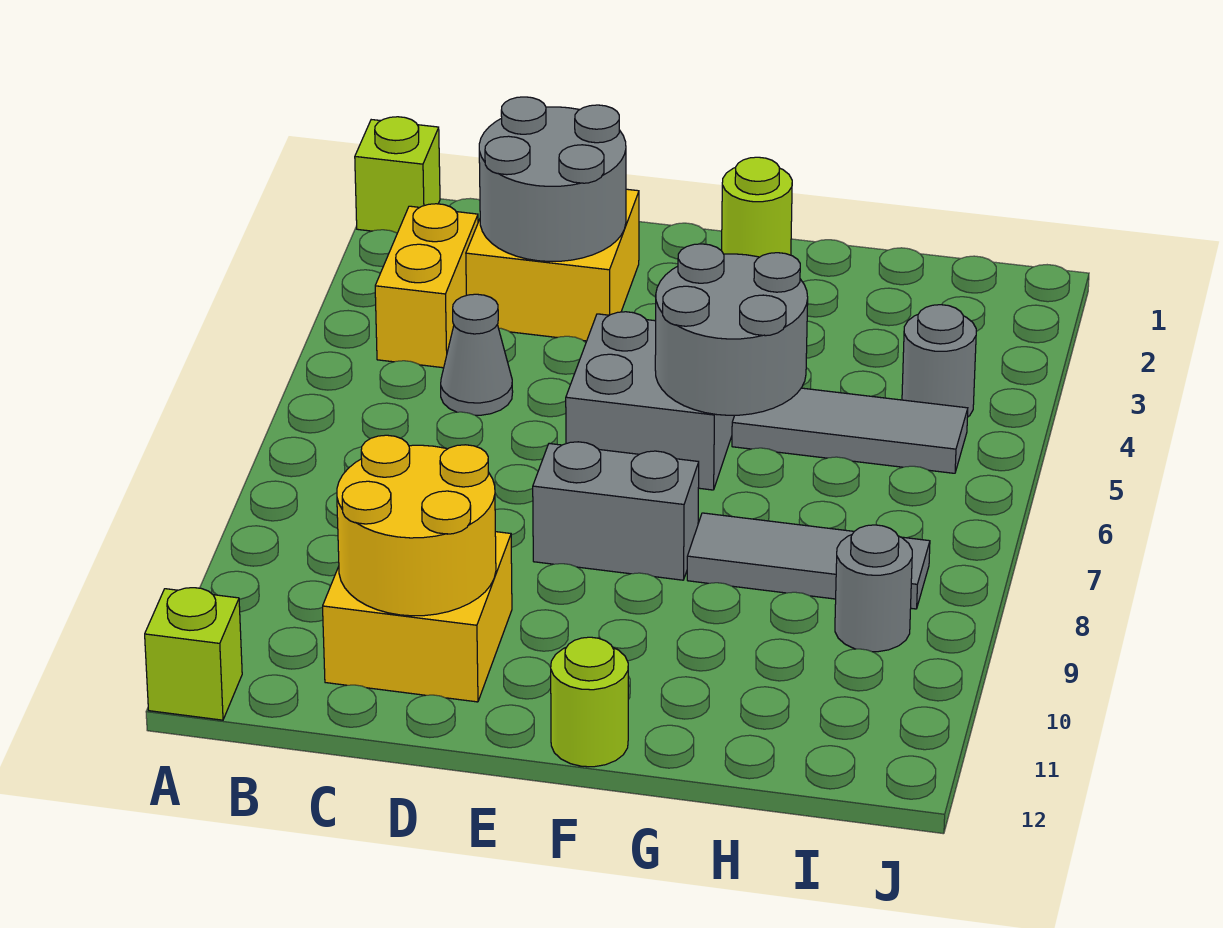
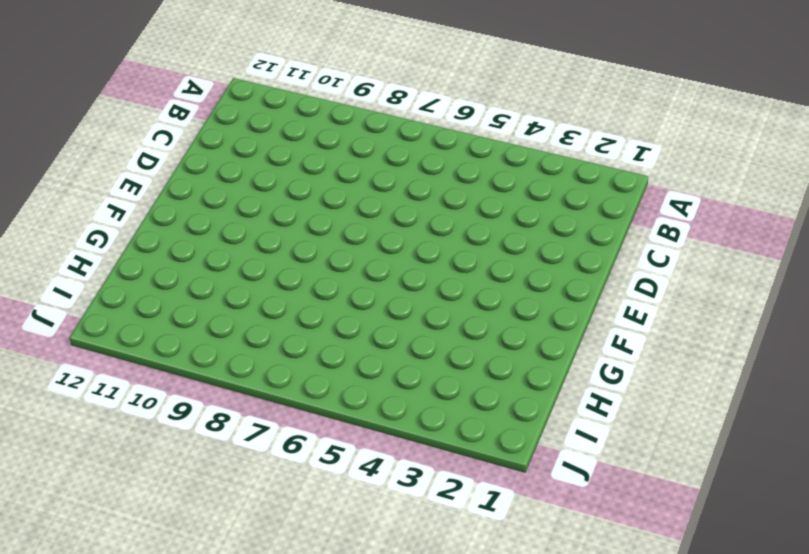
none -> lime 1x1 brick [355,117,440,233]
none -> lime 1x1 brick [145,588,242,720]
none -> yellow 1x2 brick [375,204,478,368]

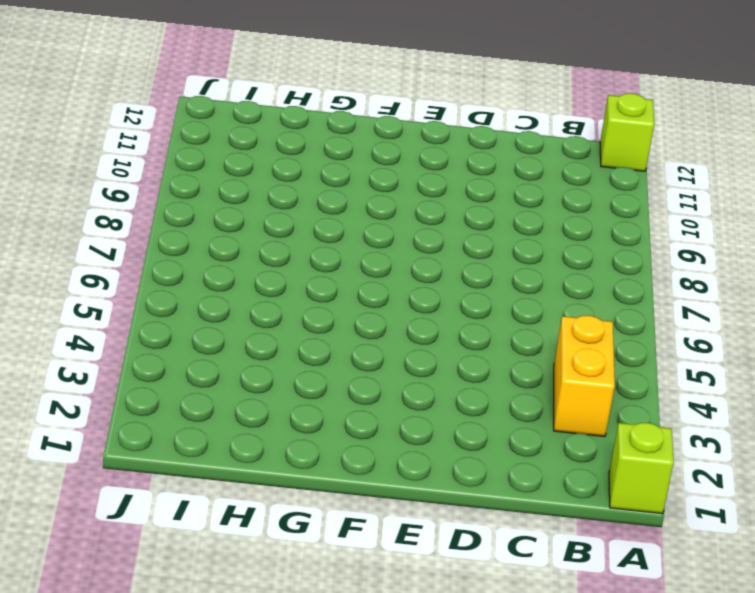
none -> yellow 2x2 brick [466,189,639,341]
none -> grey 1x1 cone [441,294,513,415]
none -> yellow 2x2 brick [323,532,512,702]

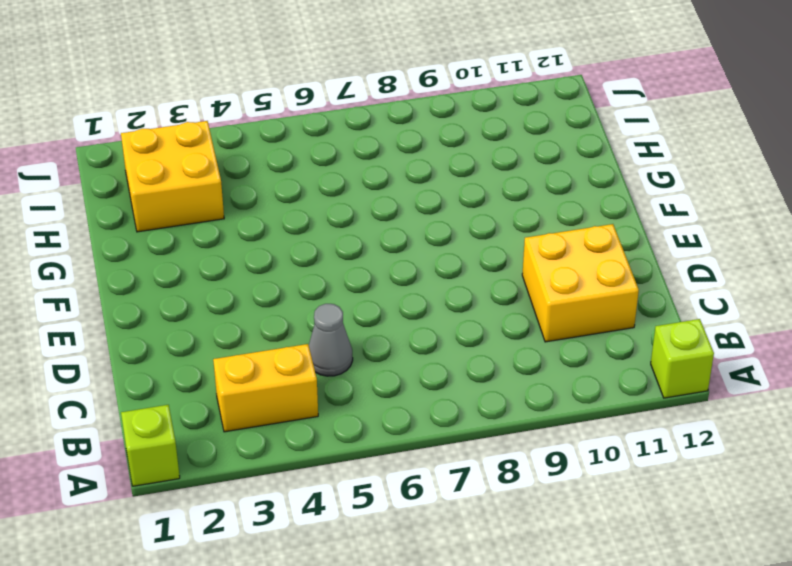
yellow 2x2 brick [121,121,224,232] -> yellow 2x2 brick moved to [466,189,639,341]
none -> grey 2x2 brick [566,312,735,490]
none -> grey 1x2 brick [533,442,699,580]
none -> lime 1x1 round brick [722,157,792,257]

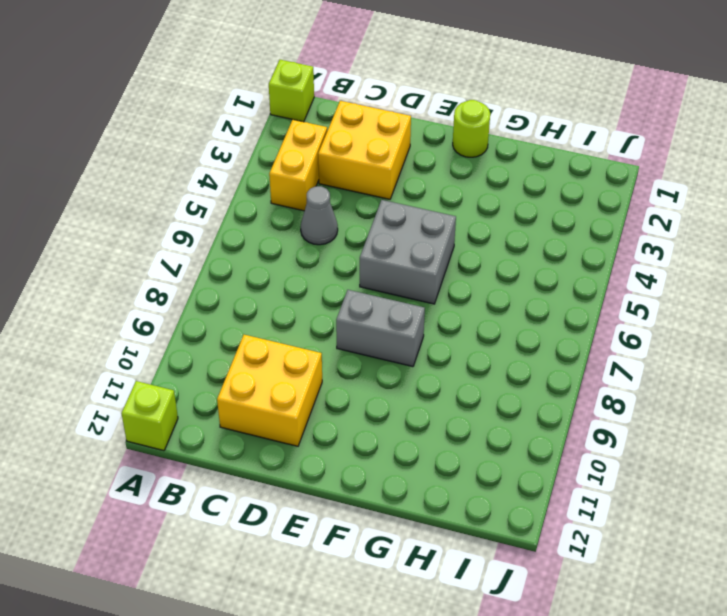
none -> lime 1x1 round brick [551,637,628,767]
none -> grey 1x3 tile [732,388,968,473]
none -> grey 1x3 tile [687,513,930,609]

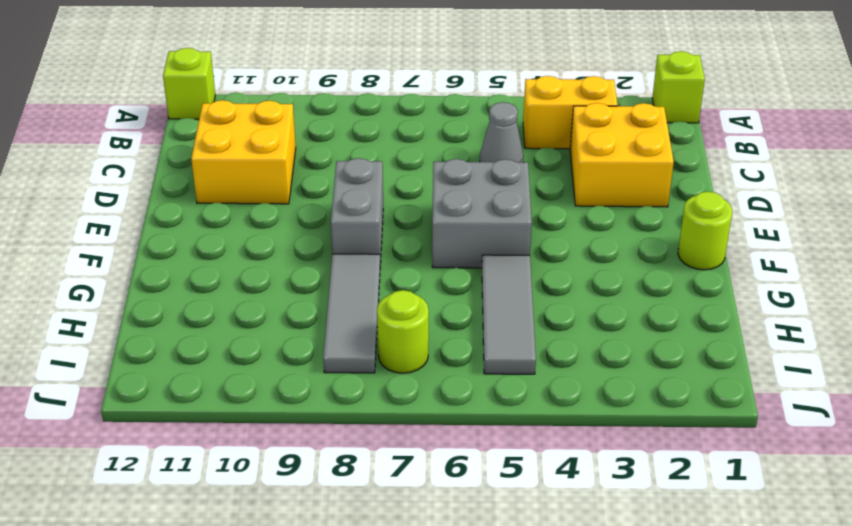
lime 1x1 round brick [377,290,429,373] -> lime 1x1 round brick moved to [551,637,628,767]
none -> grey 1x1 round brick [902,305,976,417]
none -> grey 1x1 round brick [835,525,912,652]
none -> grey 2x2 round brick [479,97,626,261]

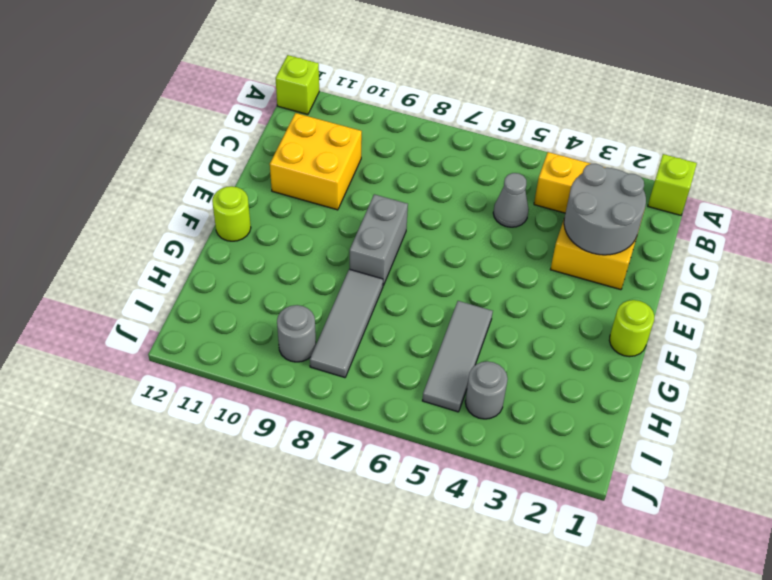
none -> grey 2x2 brick [566,312,735,490]
none -> yellow 2x2 round brick [337,435,496,616]
none -> grey 2x2 round brick [655,244,808,415]

